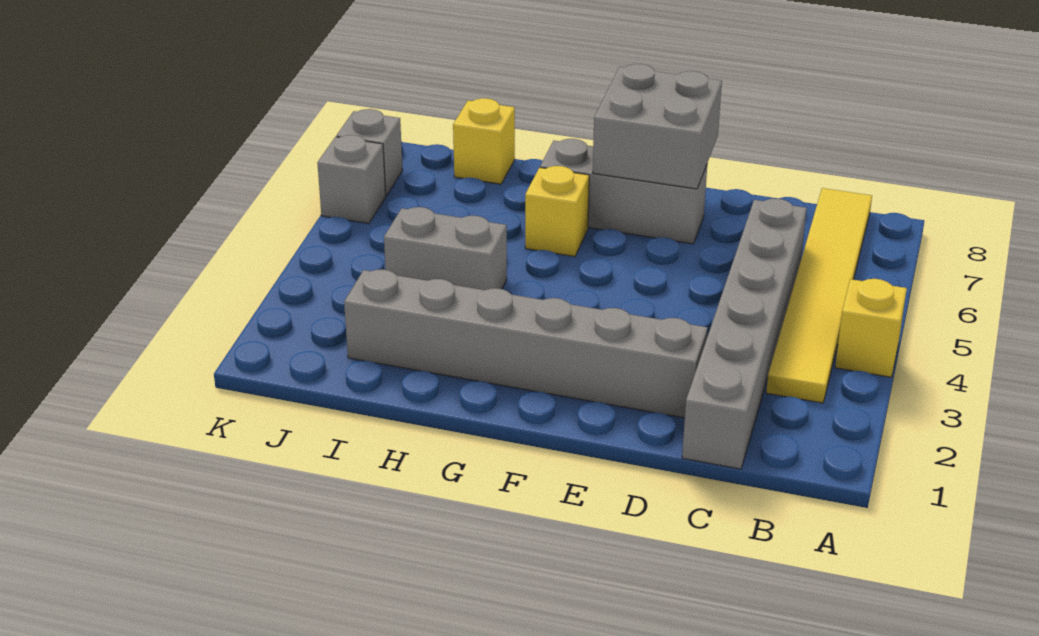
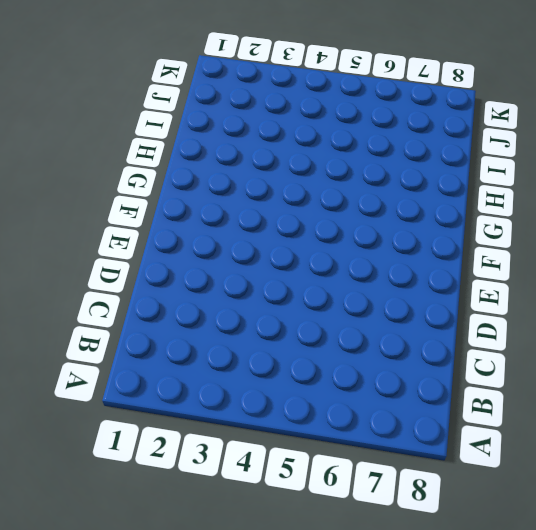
none -> yellow 1x1 brick [835,279,907,377]
none -> yellow 1x6 tile [766,188,872,403]

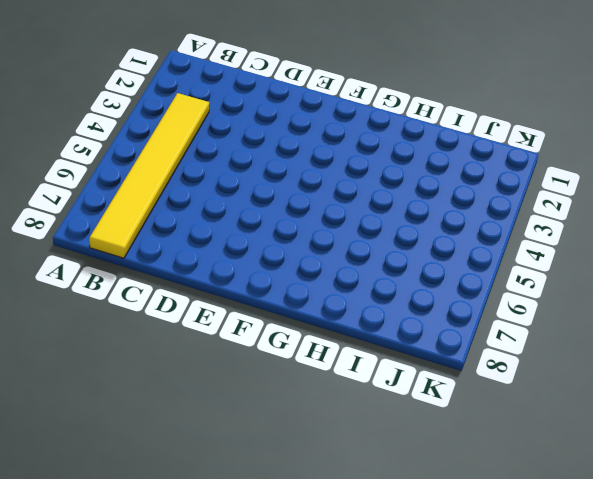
none -> yellow 1x1 brick [835,279,907,377]
none -> grey 1x6 brick [682,198,807,469]

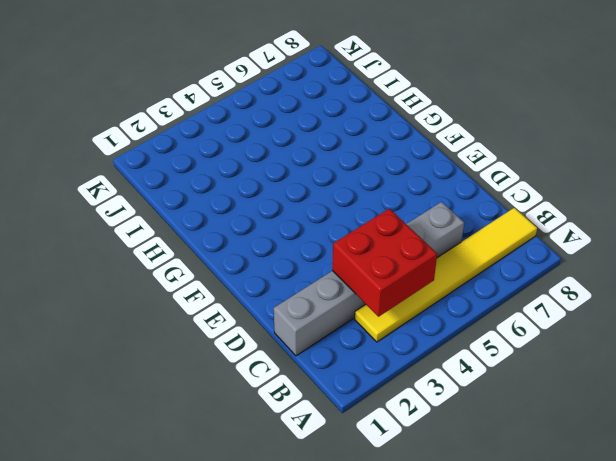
red 2x2 brick [332,209,437,317] -> none
none -> yellow 1x1 brick [835,279,907,377]
none -> grey 1x6 brick [344,269,708,418]

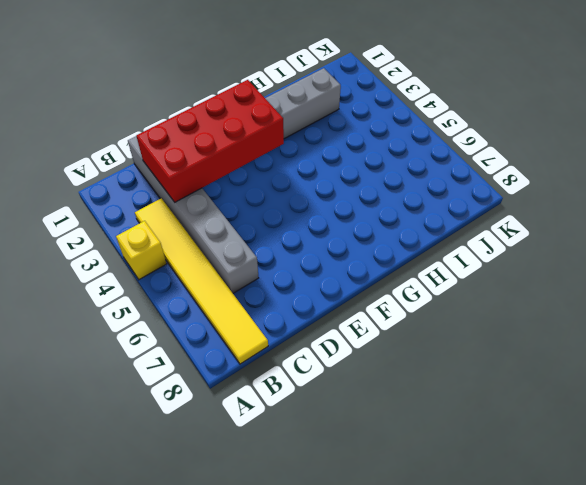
red 2x4 brick [136,80,284,202] -> none
none -> grey 1x3 brick [540,139,707,244]
none -> yellow 1x1 brick [525,166,589,257]

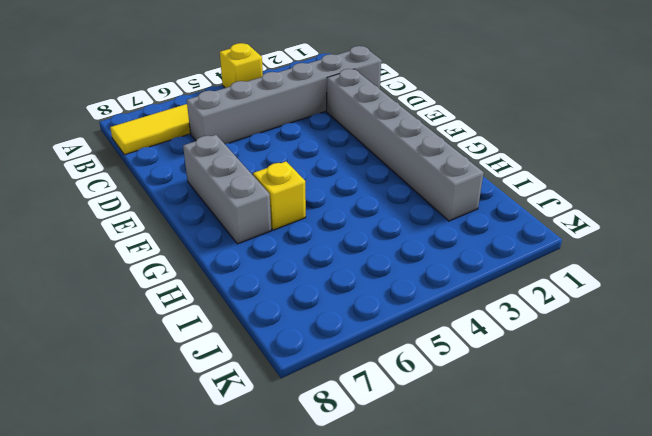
none -> grey 1x2 brick [384,207,507,290]
none -> yellow 1x1 brick [453,98,515,184]

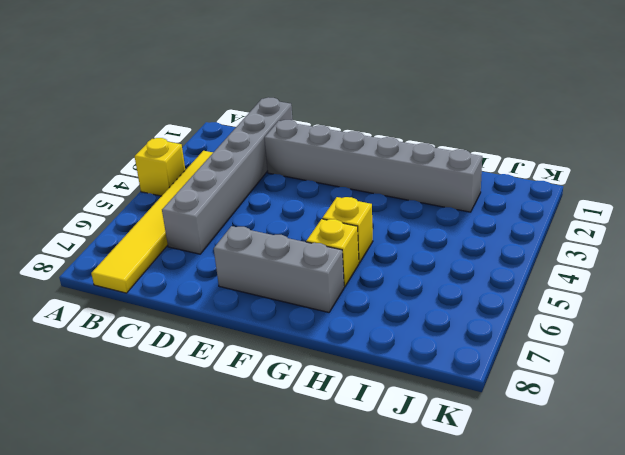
yellow 1x1 brick [322,197,373,263] -> yellow 1x1 brick moved to [453,98,515,184]
none -> grey 1x2 brick [384,207,507,290]
none -> grey 1x1 brick [317,135,386,224]

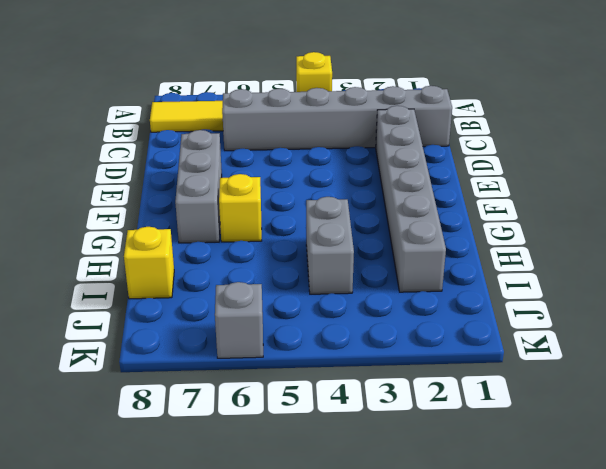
none -> grey 1x1 brick [336,109,403,196]
none -> grey 2x2 brick [593,64,722,189]

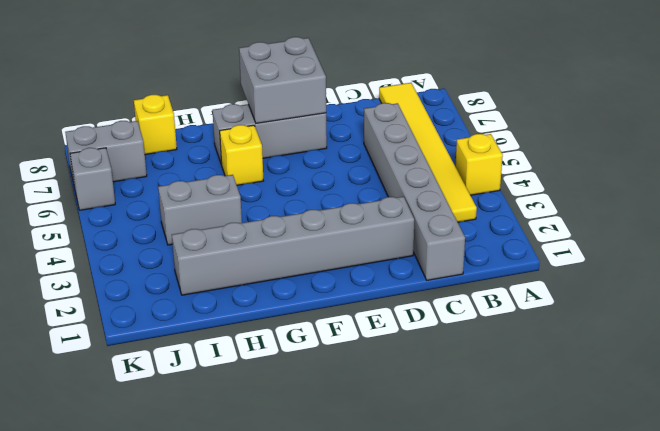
grey 1x2 brick [65,121,147,183] -> grey 1x1 brick [336,109,403,196]

